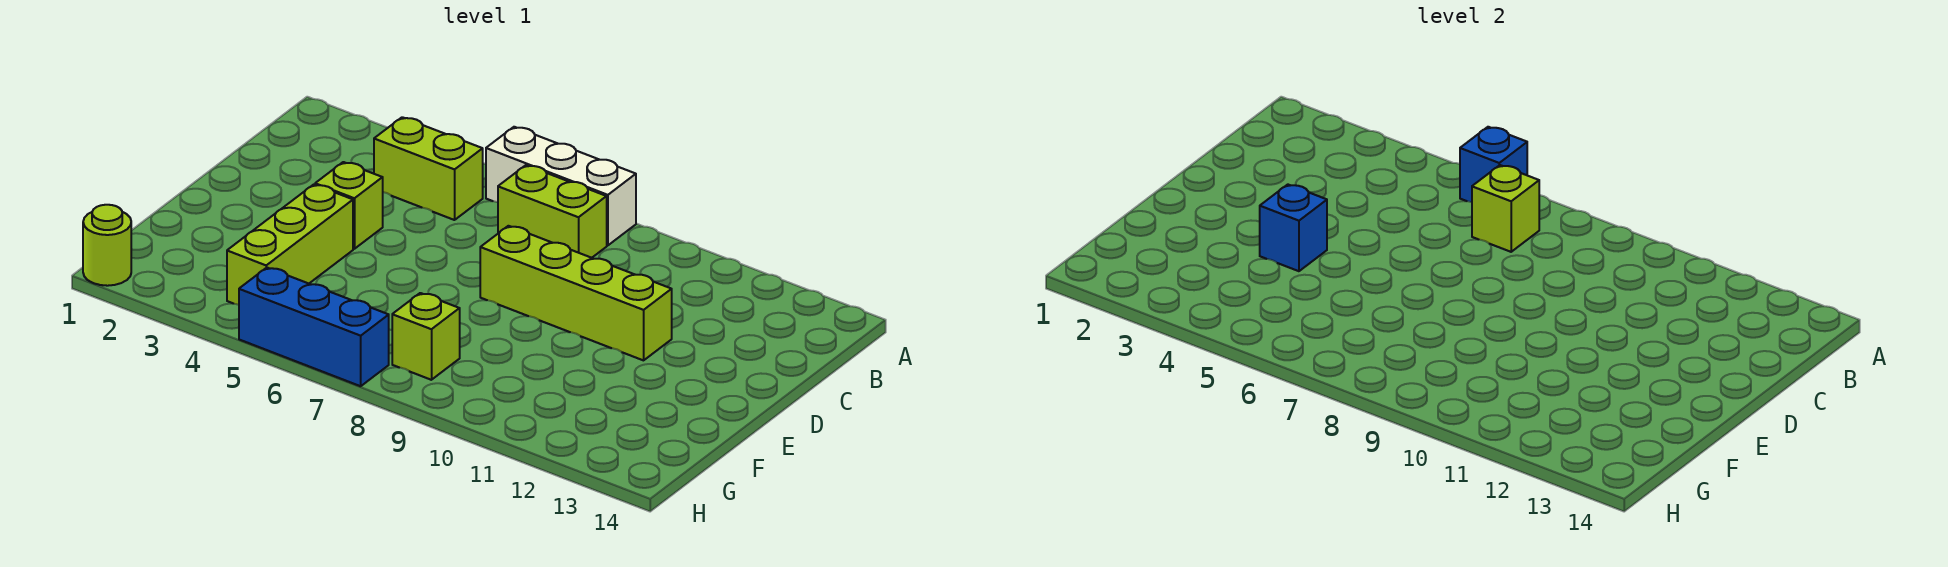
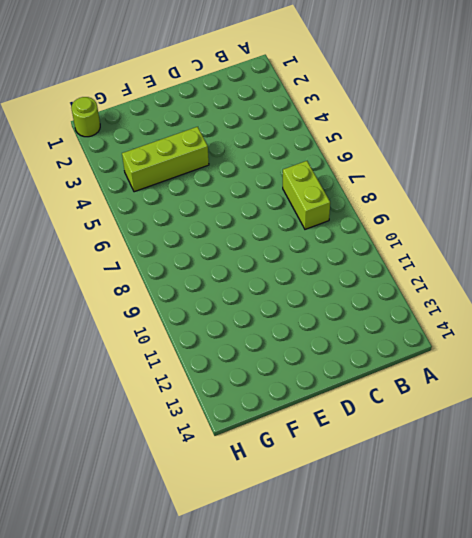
none -> white 1x3 brick [486,127,636,245]
none -> lime 1x2 brick [374,117,483,220]
none -> lime 1x1 brick [315,162,383,249]

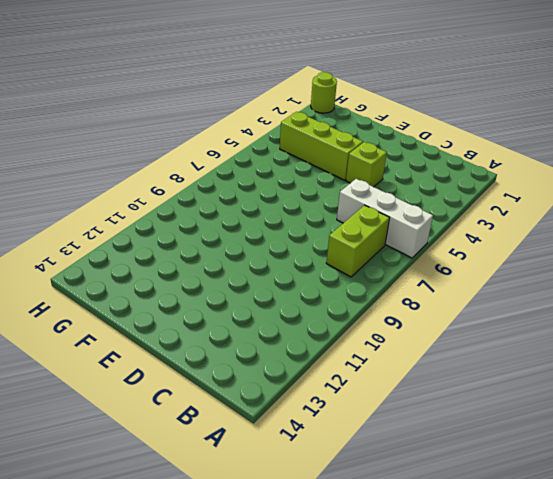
white 1x3 brick [337,179,433,258] -> white 1x3 brick turned to [486,127,636,245]
none -> lime 1x2 brick [374,117,483,220]
none -> lime 1x4 brick [480,226,672,360]
none -> lime 1x1 brick [392,293,460,380]

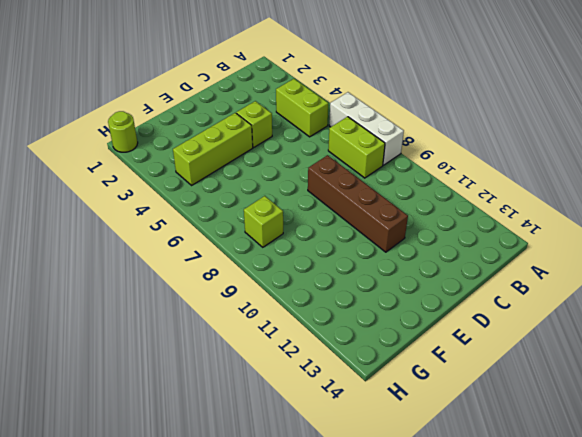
brown 1x4 brick [308,155,408,252] -> lime 1x4 brick [480,226,672,360]
none -> blue 1x3 brick [239,268,389,386]
none -> blue 1x1 brick [1460,127,1527,202]
none -> lime 1x1 brick [1472,165,1539,252]

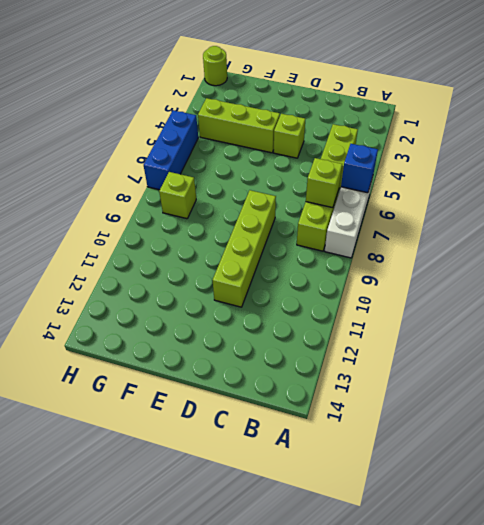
none -> blue 1x1 brick [1260,185,1327,271]

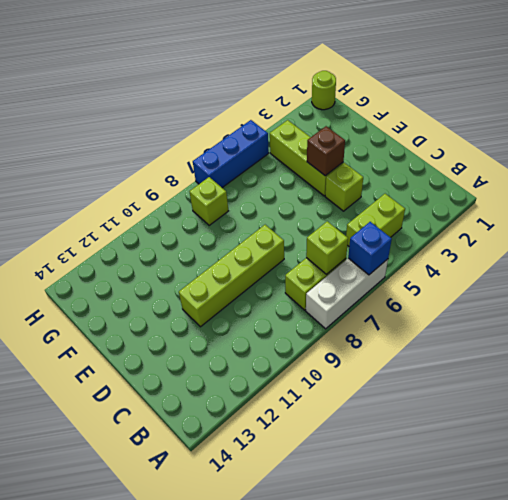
brown 1x1 brick [307,126,345,176] -> blue 1x1 brick [1260,185,1327,271]

